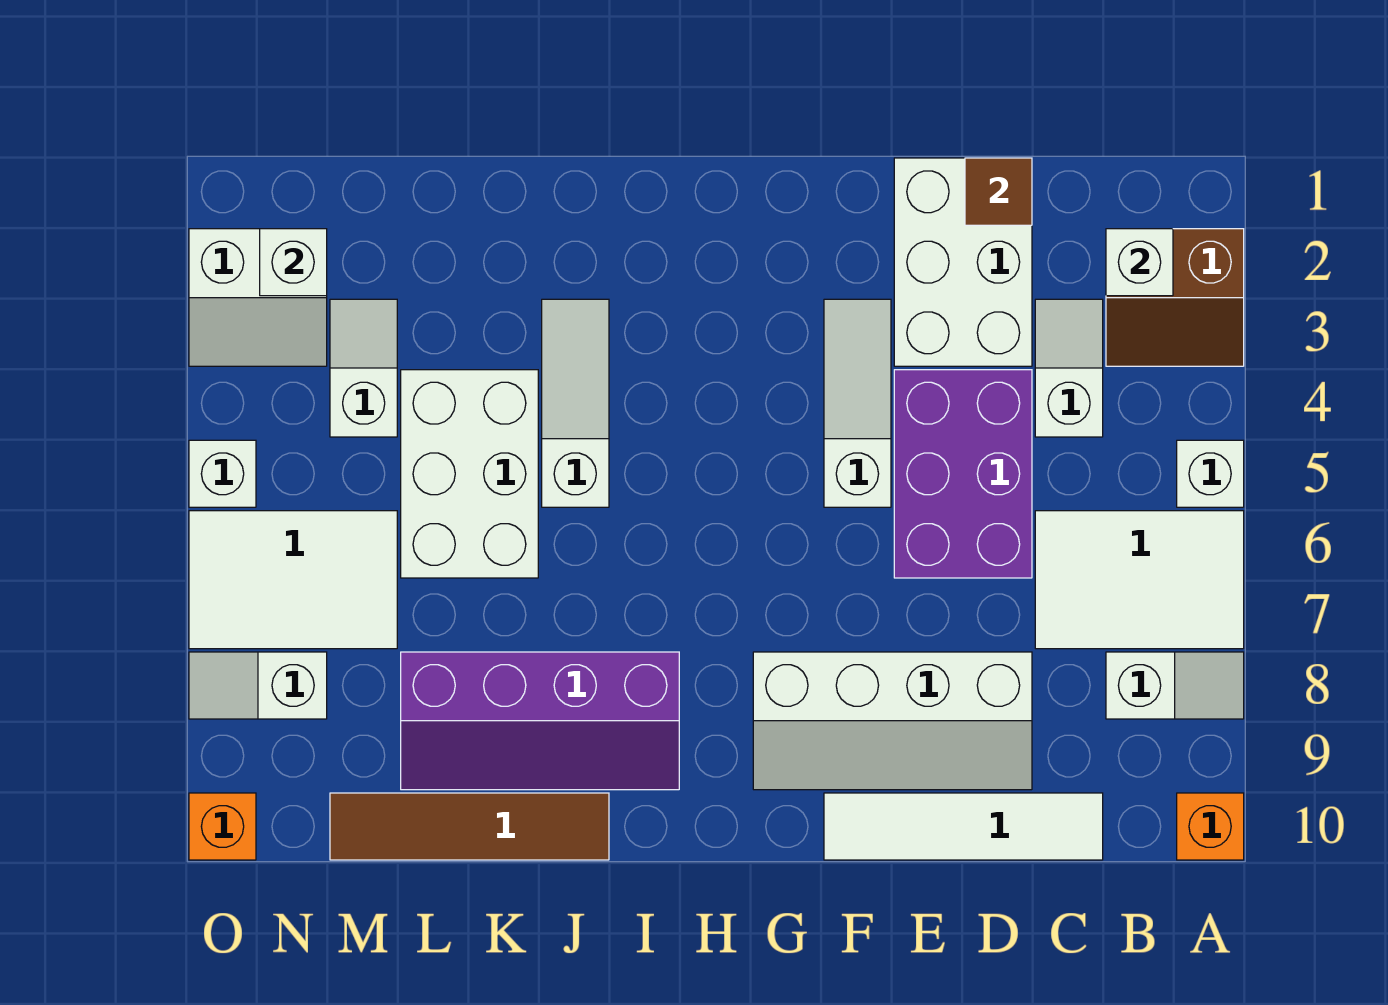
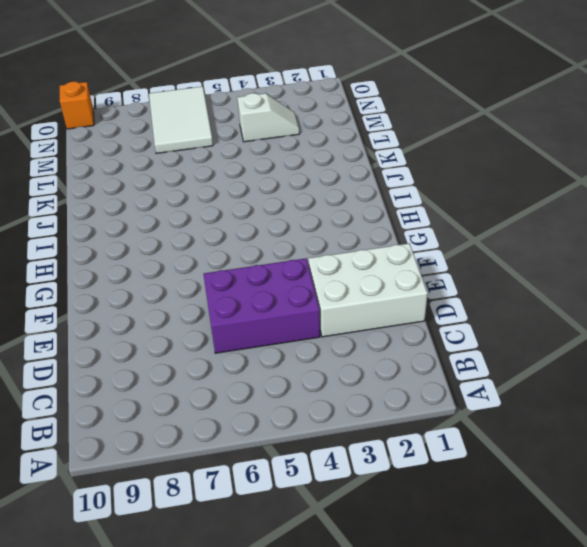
none -> brown 2x2 slope [1106,229,1244,366]
none -> white 1x1 brick [1177,440,1244,507]
none -> white 2x3 tile [1035,511,1244,649]

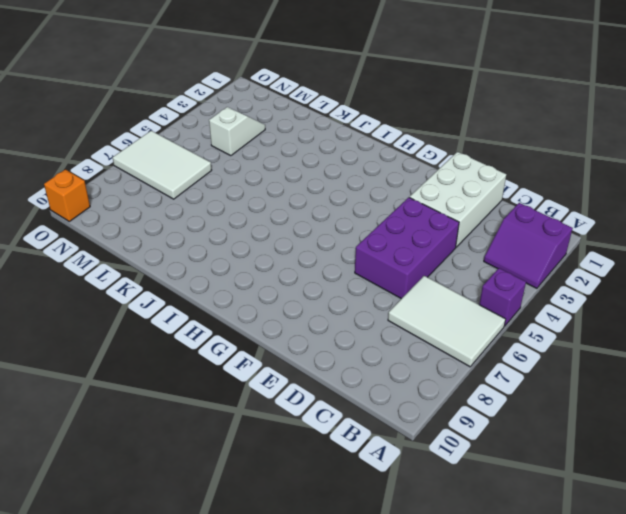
purple 2x2 slope [484,203,573,288] -> brown 2x2 slope [1106,229,1244,366]
purple 1x1 brick [479,268,526,326] -> white 1x1 brick [1177,440,1244,507]
none -> white 1x2 slope [1106,652,1244,719]
none -> orange 1x1 brick [1177,793,1244,860]
none -> white 1x2 slope [1035,299,1103,437]

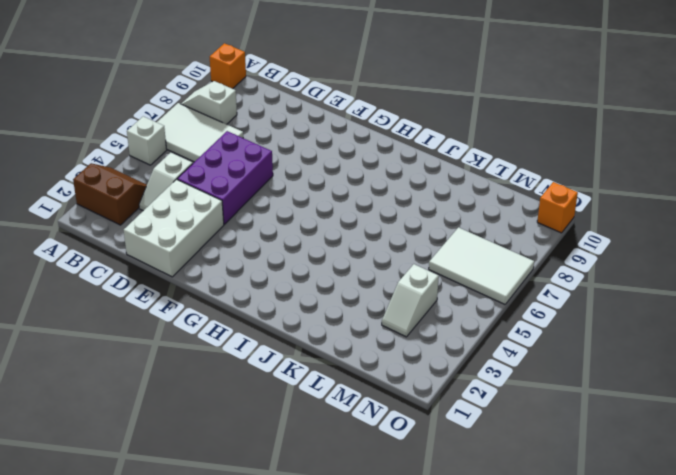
none -> white 1x4 tile [824,793,1103,860]
none -> white 2x4 slope [753,652,1032,790]
none -> white 1x3 slope [824,299,891,507]

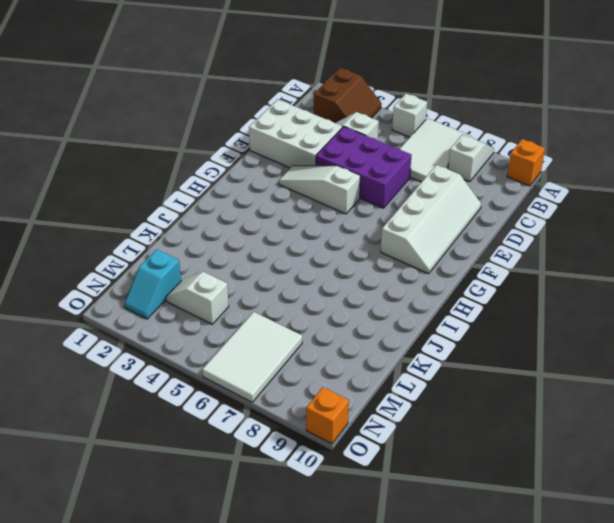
cyan 1x2 slope [124,250,181,319] -> white 2x2 slope [189,229,327,366]
none -> white 1x4 tile [824,793,1103,860]
none -> purple 2x4 slope [401,652,679,790]
none -> white 1x3 slope [542,299,609,507]

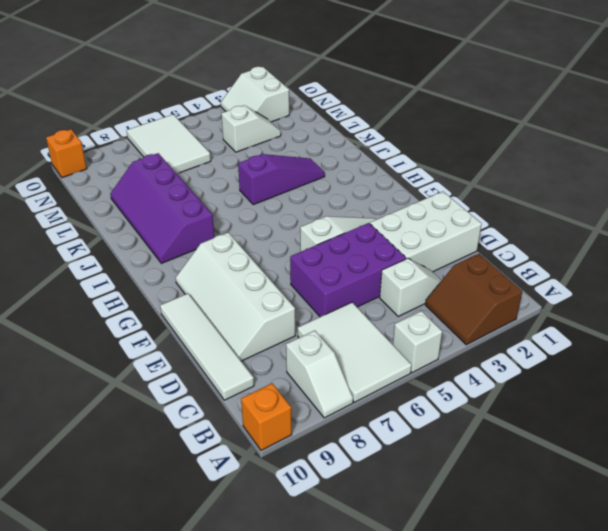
purple 1x3 slope [238,154,325,205] -> white 1x3 slope [542,299,609,507]
none -> brown 1x4 tile [330,793,609,860]
none -> white 2x3 brick [401,370,538,578]
none -> white 1x2 slope [189,652,327,719]

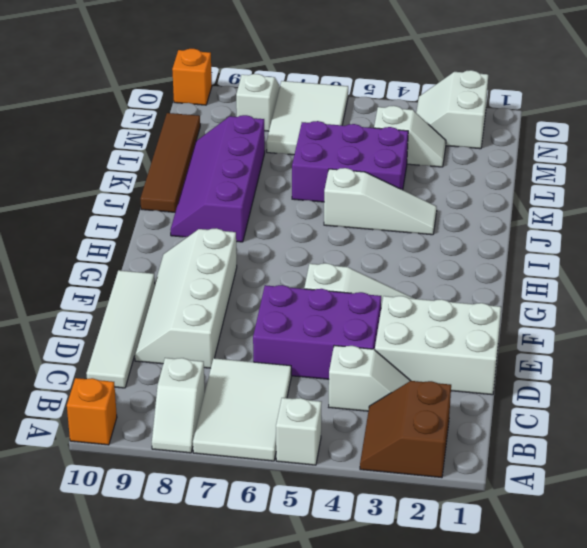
purple 2x3 brick [292,121,408,202] -> white 2x3 brick [401,370,538,578]
none -> white 1x1 brick [189,440,256,507]
none -> white 1x1 brick [1106,229,1173,296]
none -> brown 1x1 tile [965,158,1032,225]

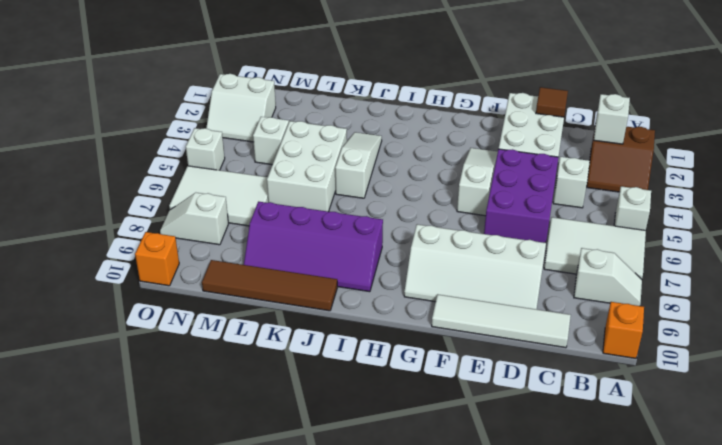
none -> white 1x1 brick [260,229,327,296]

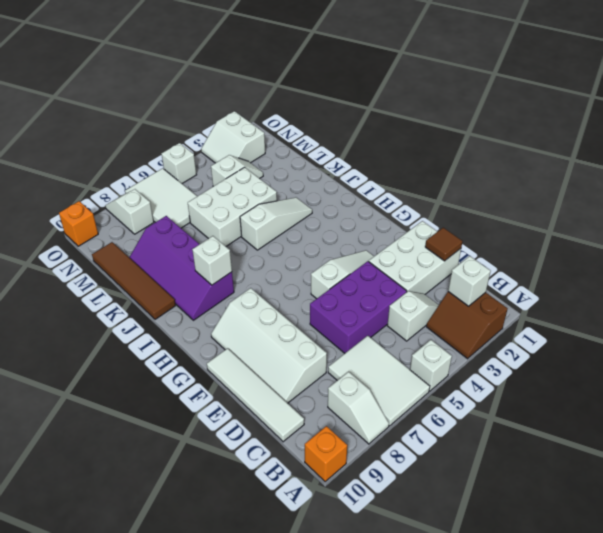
white 1x1 brick [192,236,232,285] -> white 1x1 brick moved to [260,229,327,296]

